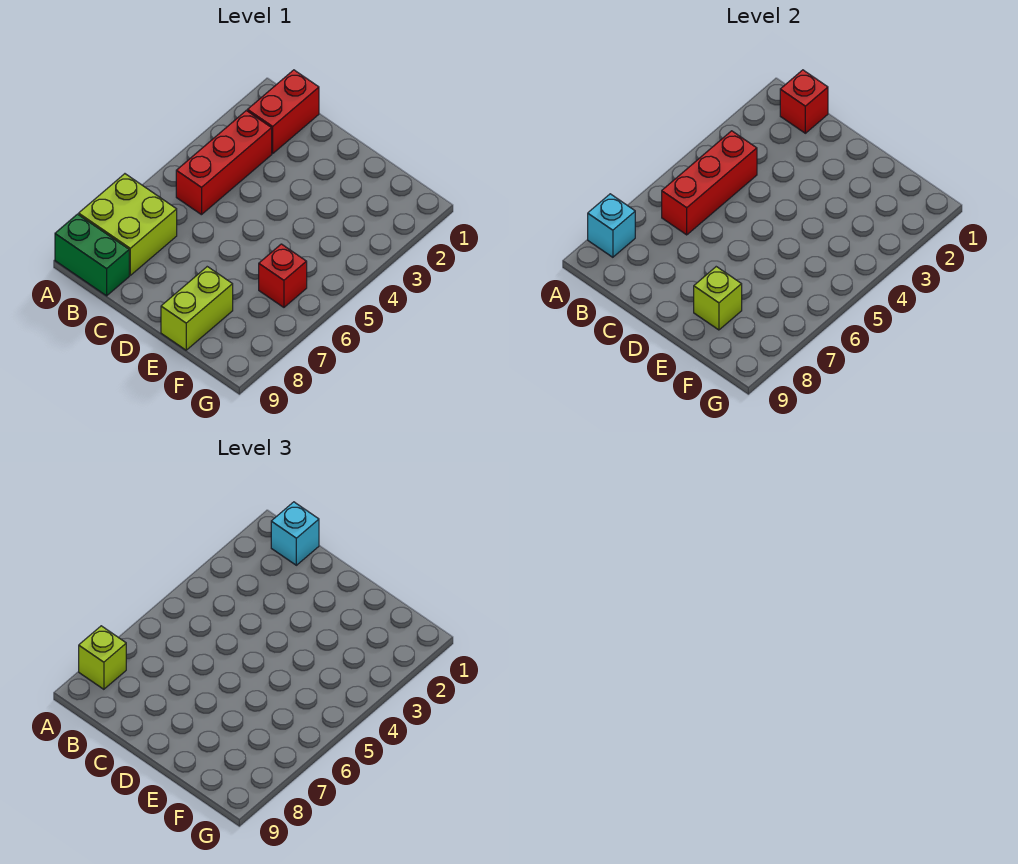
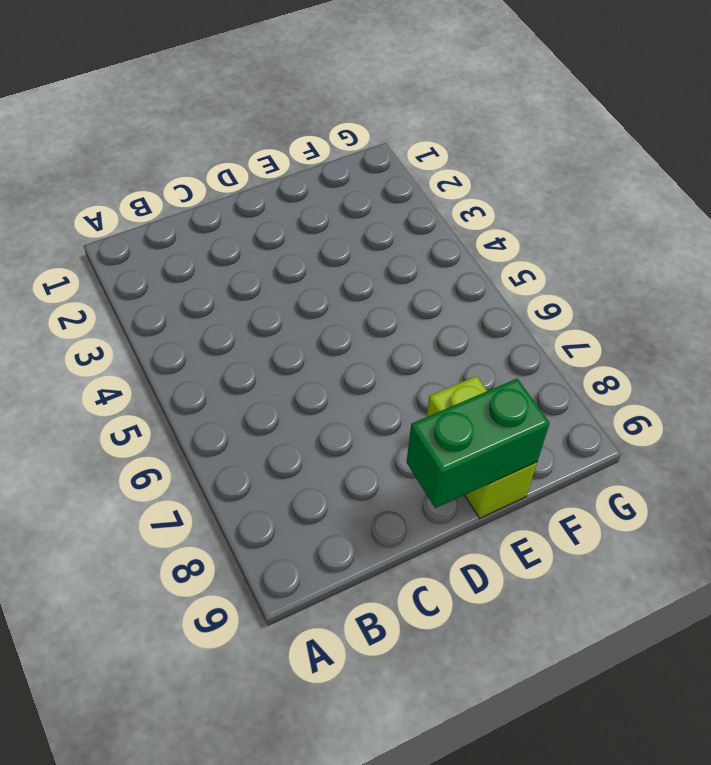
green 1x2 brick [407,379,550,508] -> green 1x2 brick moved to [55,214,129,296]
none -> lime 2x2 brick [79,174,177,275]
none -> red 1x2 brick [247,70,319,154]
none -> red 1x3 brick [176,111,272,215]

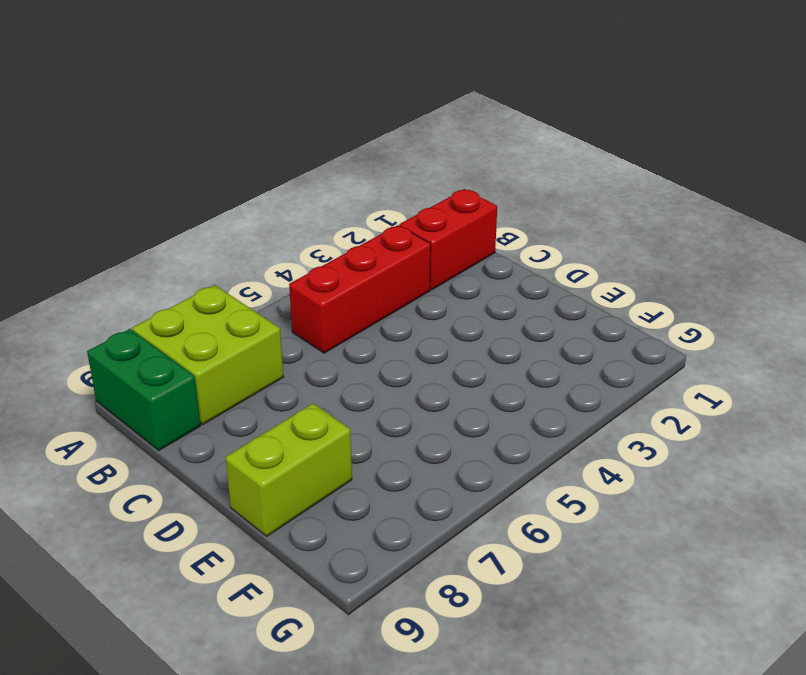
none -> red 1x1 brick [259,244,307,307]
none -> cyan 1x1 brick [588,194,635,257]
none -> red 1x1 brick [780,70,828,133]

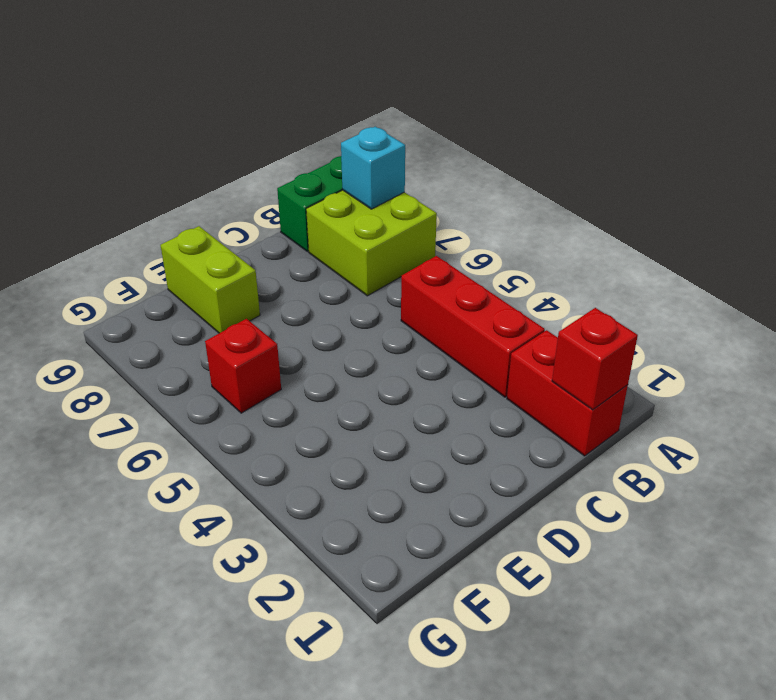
none -> red 1x3 brick [662,131,757,235]
none -> lime 1x1 brick [694,267,742,330]
none -> lime 1x1 brick [79,626,126,689]

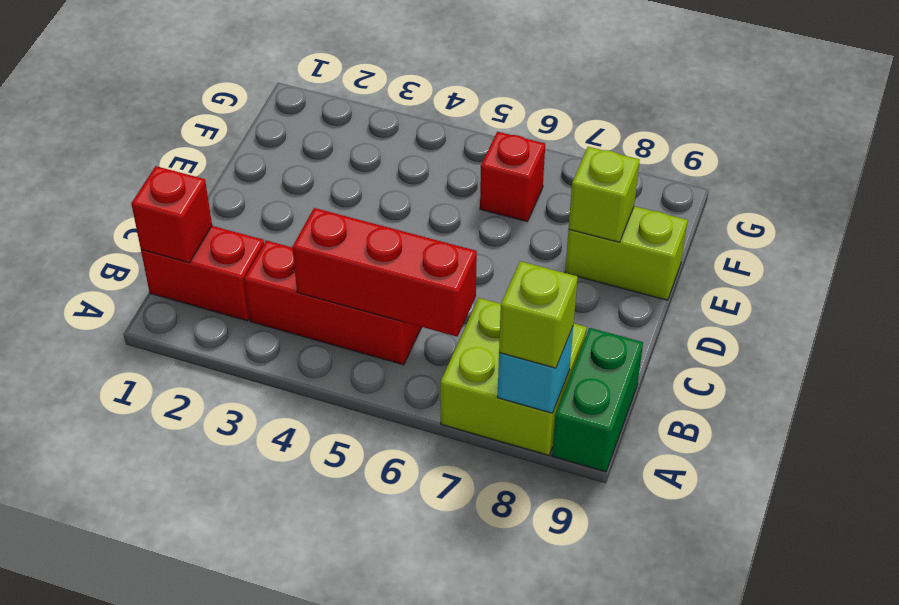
none -> cyan 1x1 brick [271,502,319,565]

